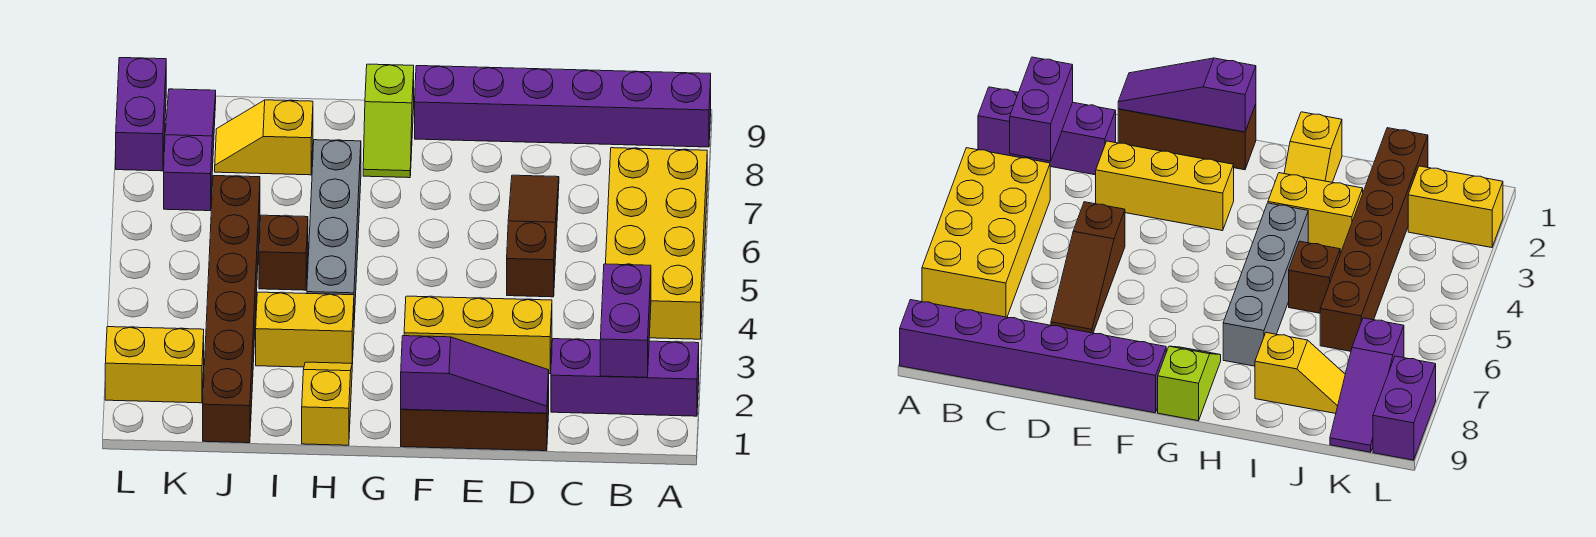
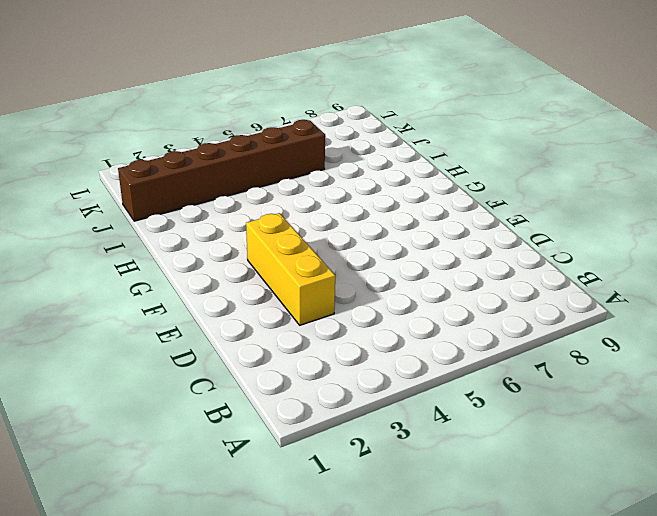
none -> purple 1x3 brick [551,339,699,416]
none -> yellow 2x4 brick [606,148,707,339]
none -> purple 1x6 brick [415,66,711,147]

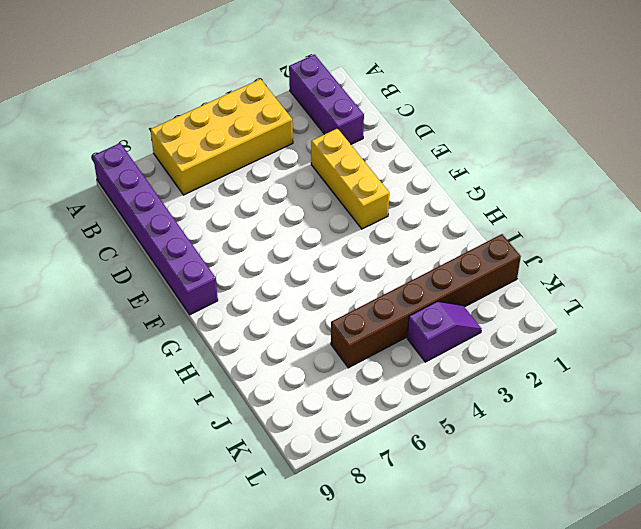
purple 1x2 slope [407,301,482,362] -> none
none -> brown 1x3 brick [401,378,549,451]
none -> brown 1x3 slope [507,175,559,297]
none -> lime 1x2 slope [363,64,414,178]

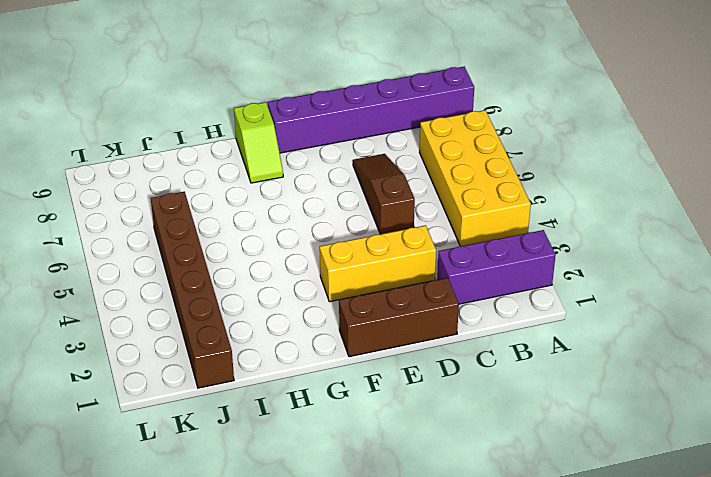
none -> yellow 1x2 slope [302,362,352,445]
none -> yellow 1x2 brick [256,292,354,367]
none -> grey 1x4 brick [307,140,361,320]

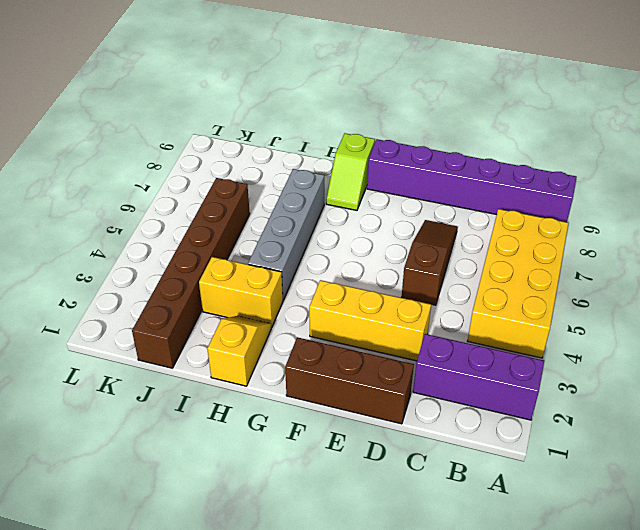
none -> brown 1x1 brick [259,215,308,290]
none -> yellow 1x2 slope [215,100,313,175]
none -> yellow 1x2 brick [105,327,204,403]

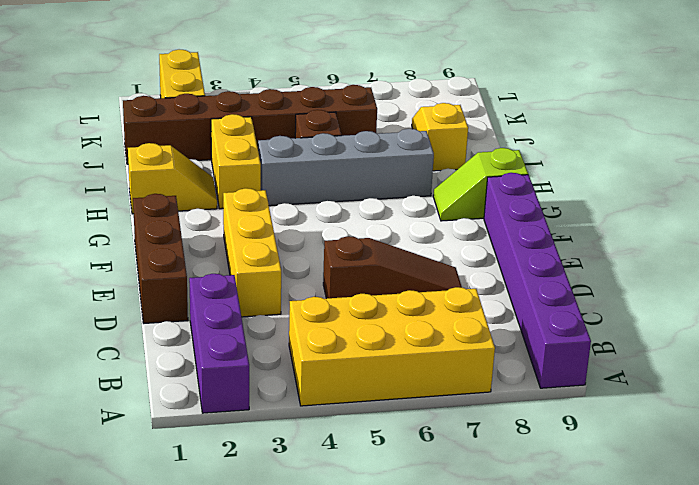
none -> purple 1x3 slope [164,89,216,211]
none -> purple 1x2 brick [116,58,166,171]
none -> purple 1x2 brick [600,264,651,377]

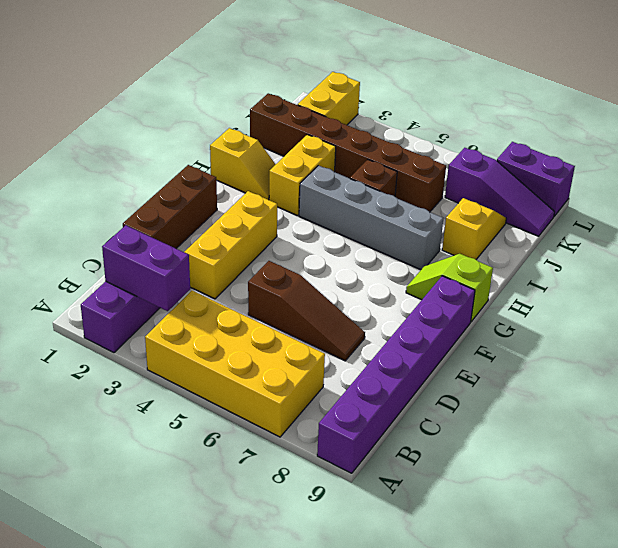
none -> purple 1x3 slope [401,336,549,413]

